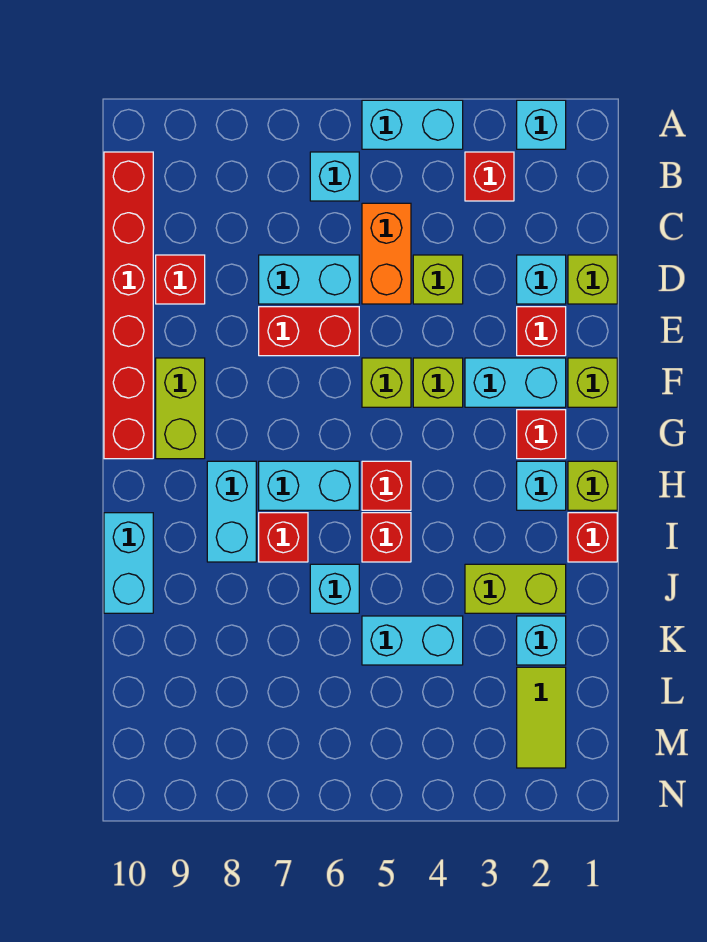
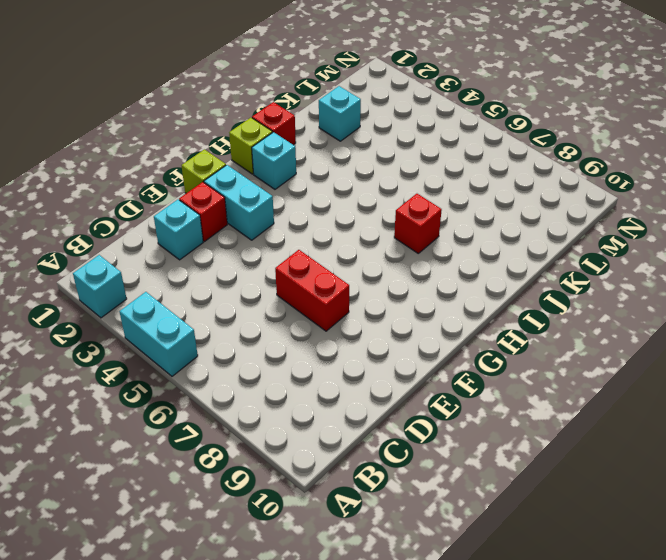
none -> red 1x1 brick [465,152,514,201]
none -> cyan 1x1 brick [310,152,359,201]
none -> red 1x6 brick [104,152,153,459]
none -> orange 1x2 brick [362,203,411,304]

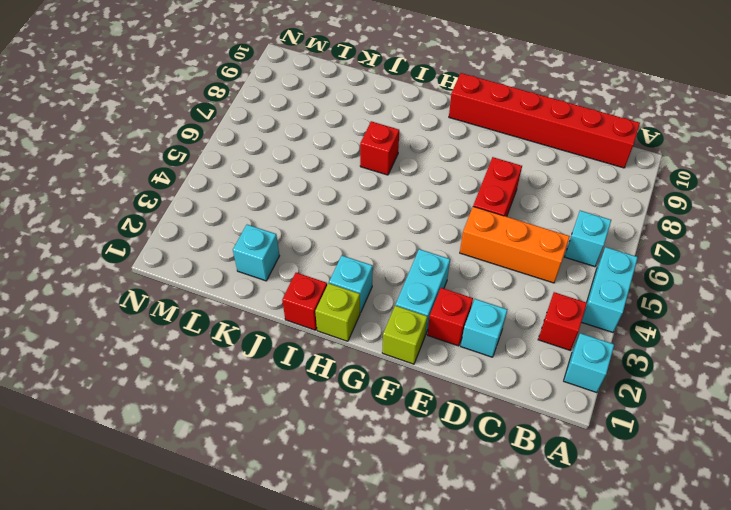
orange 1x3 brick [460,207,570,283] -> orange 1x2 brick [362,203,411,304]
none -> lime 1x1 brick [568,255,617,304]
none -> lime 1x1 brick [413,255,463,304]
none -> cyan 1x2 brick [259,255,359,304]
none -> red 1x1 brick [156,255,205,304]

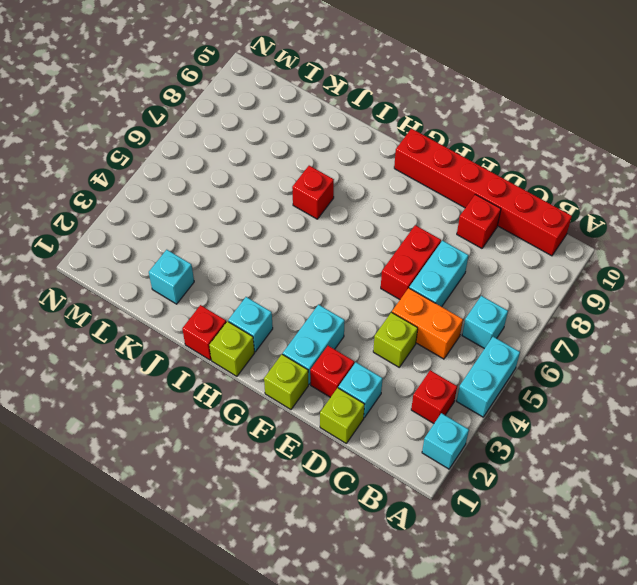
none -> lime 1x1 brick [413,358,463,407]
none -> lime 1x1 brick [362,358,411,407]
none -> lime 1x2 brick [156,358,205,459]
none -> red 1x1 brick [517,410,566,459]

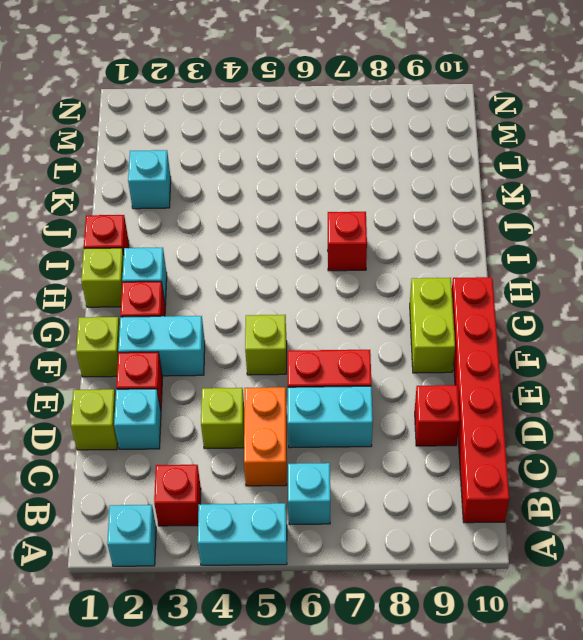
none -> lime 1x1 brick [413,358,463,407]
none -> red 1x1 brick [362,461,411,510]
none -> cyan 1x2 brick [259,461,359,510]
none -> cyan 1x2 brick [207,461,256,562]

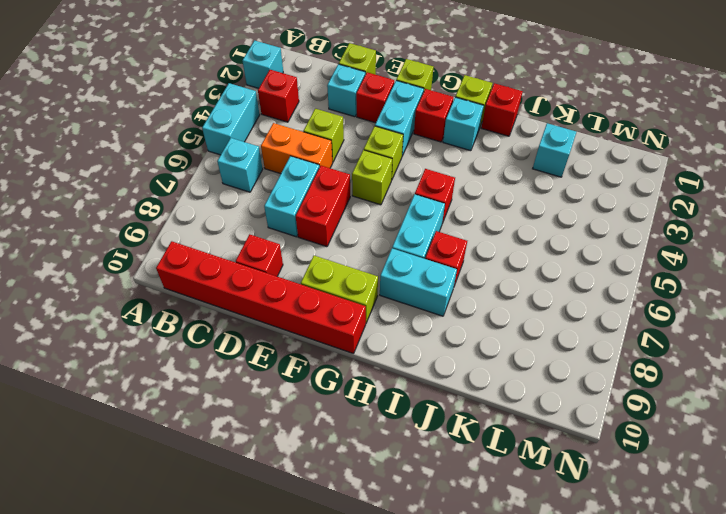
none -> red 1x1 brick [362,513,411,562]
none -> cyan 1x2 brick [104,513,153,613]
none -> lime 1x2 brick [465,564,566,613]
none -> cyan 1x1 brick [310,564,359,613]

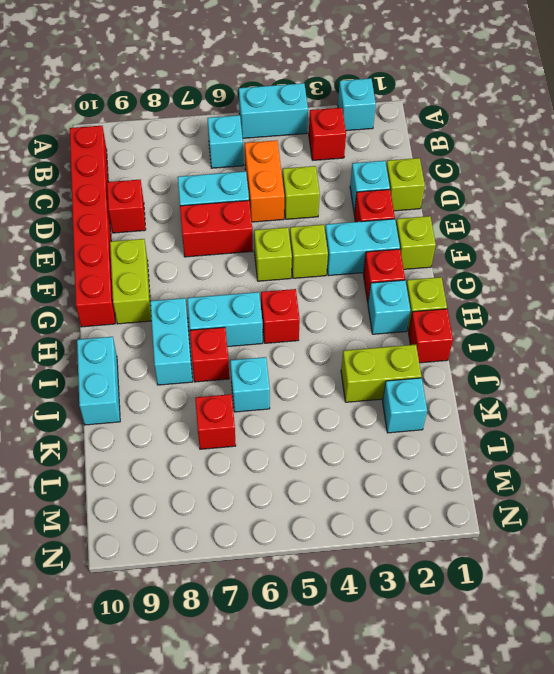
red 1x1 brick [195,394,236,449] -> red 1x1 brick moved to [362,513,411,562]
none -> cyan 1x2 brick [362,616,463,665]
none -> lime 1x2 tile [517,667,566,768]

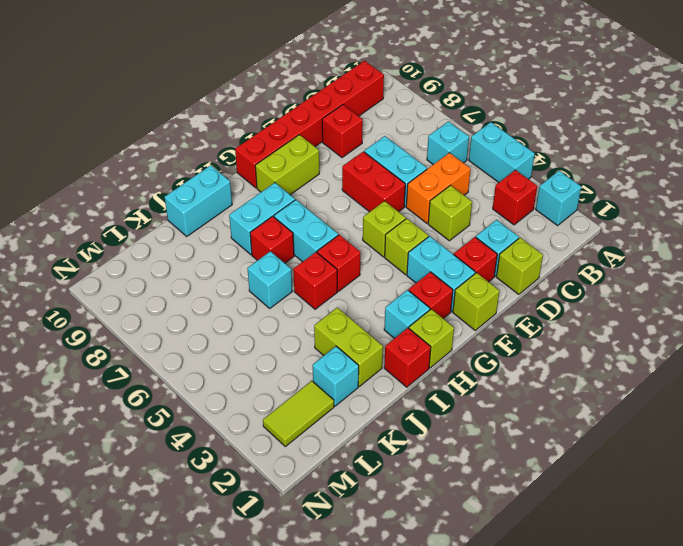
none -> cyan 1x2 brick [362,616,463,665]

